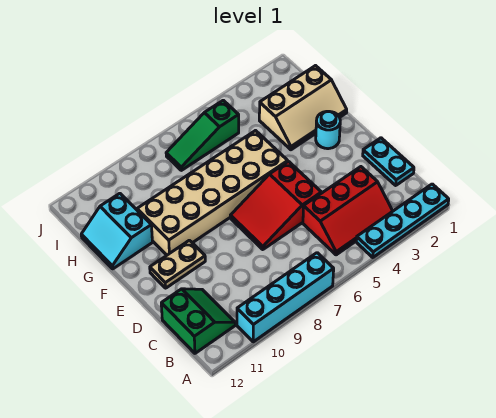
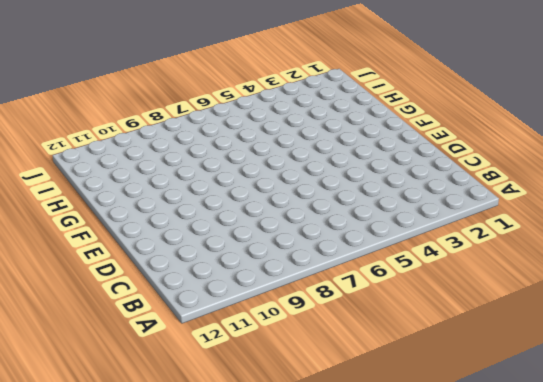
none -> cyan 1x4 plate [356,184,449,257]
none -> cyan 1x4 brick [237,253,334,342]
none -> red 2x3 slope [303,167,393,255]

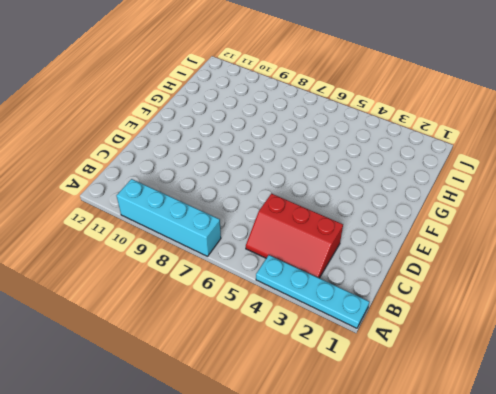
none -> green 2x2 slope [161,289,235,353]
none -> cyan 1x2 plate [363,138,414,185]
none -> red 2x3 slope [230,162,321,250]

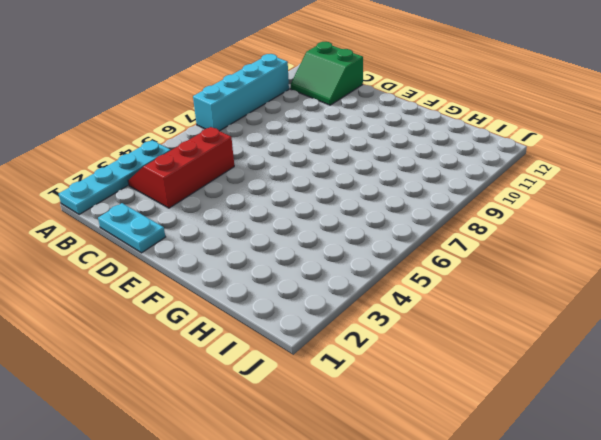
none -> red 2x3 slope [230,162,321,250]
none -> tan 1x2 plate [150,240,205,288]
none -> cyan 1x1 round brick [316,111,340,149]

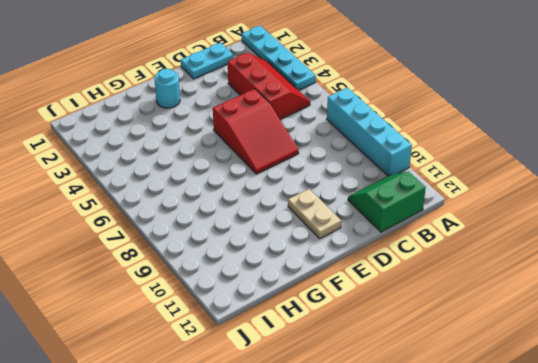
none -> tan 2x6 brick [137,131,288,255]
none -> tan 2x3 slope [259,66,347,150]
none -> cyan 2x2 slope [81,193,152,269]

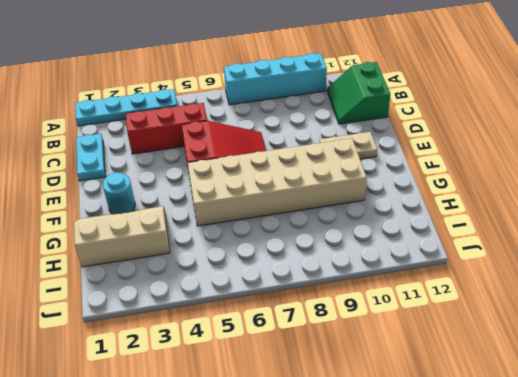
none -> cyan 2x2 slope [81,193,152,269]
none -> green 1x3 slope [166,100,239,170]

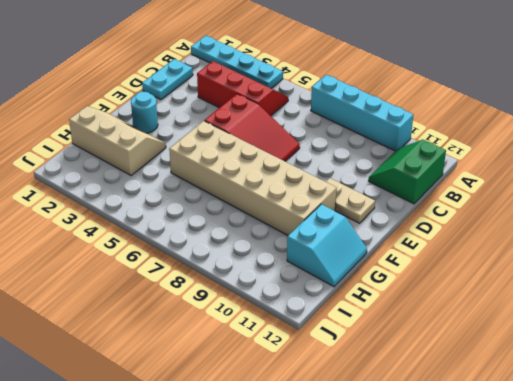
none -> green 1x3 slope [166,100,239,170]

